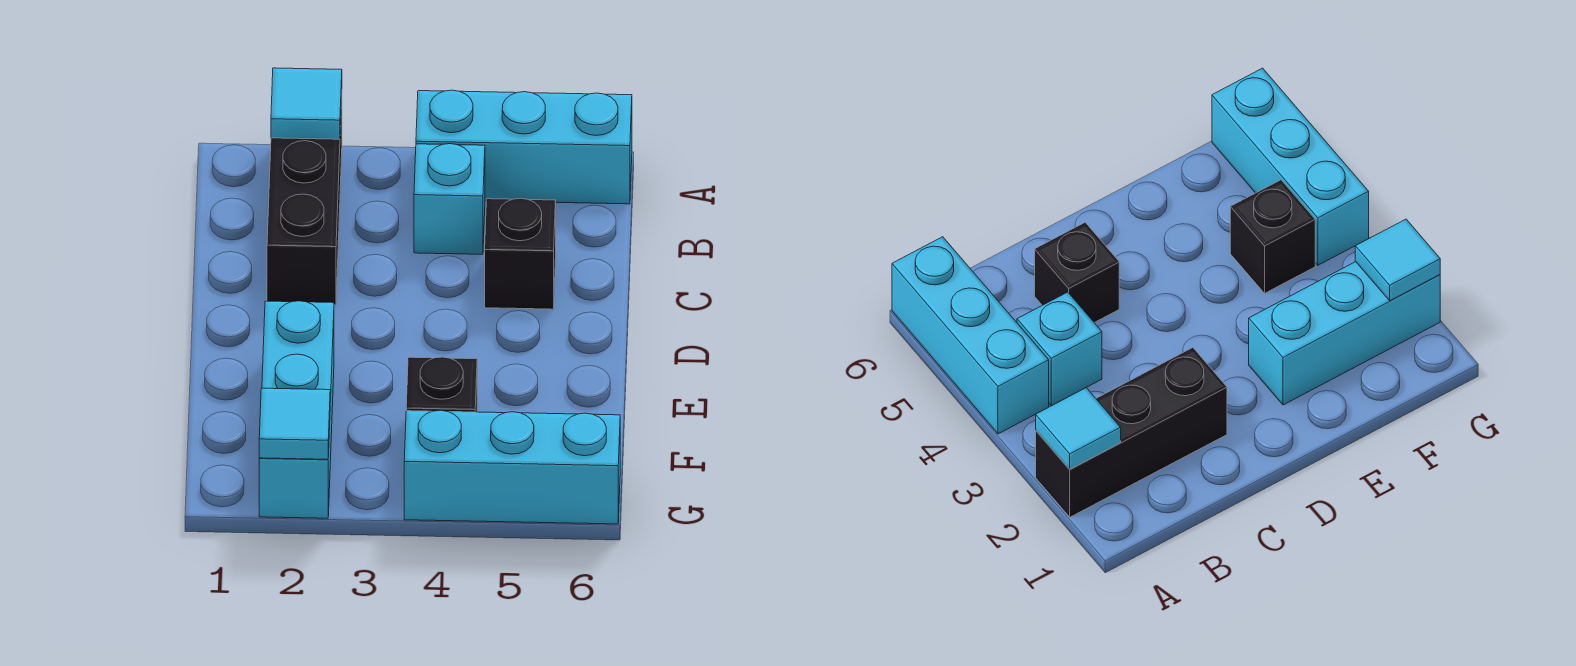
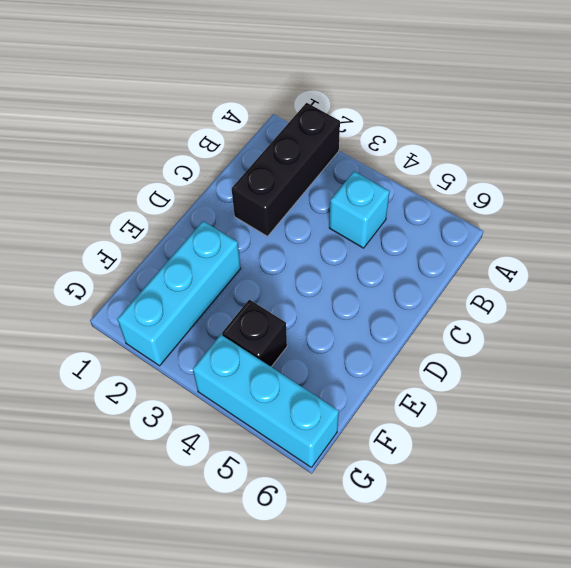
none -> cyan 1x3 brick [416,90,632,204]
none -> black 1x1 brick [485,198,556,309]

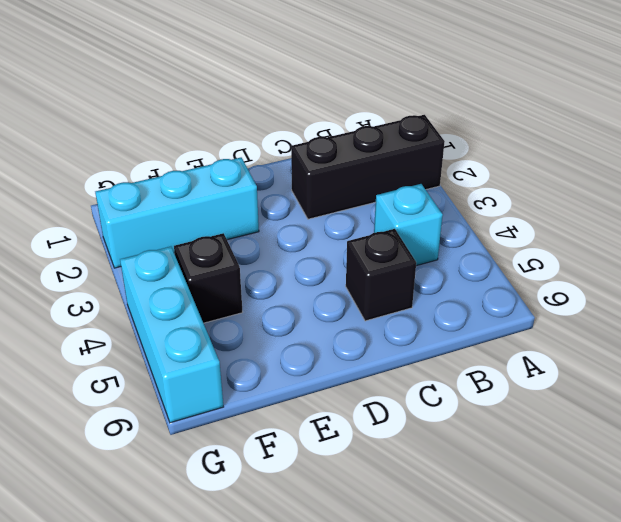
none -> cyan 1x3 brick [416,90,632,204]
none -> cyan 1x1 tile [271,68,342,139]

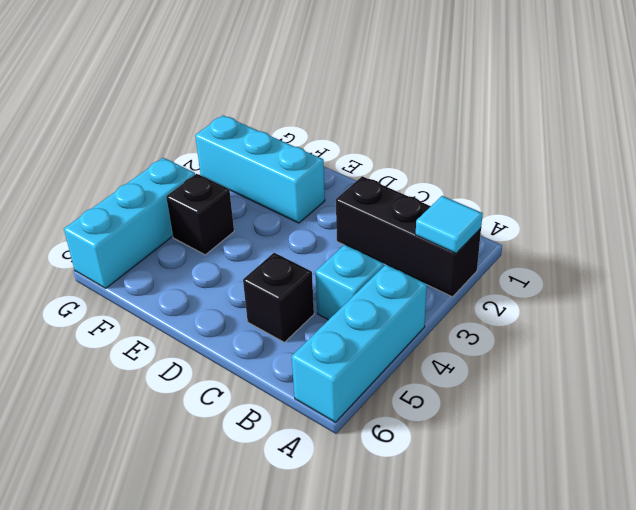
none -> cyan 1x1 tile [259,388,330,459]

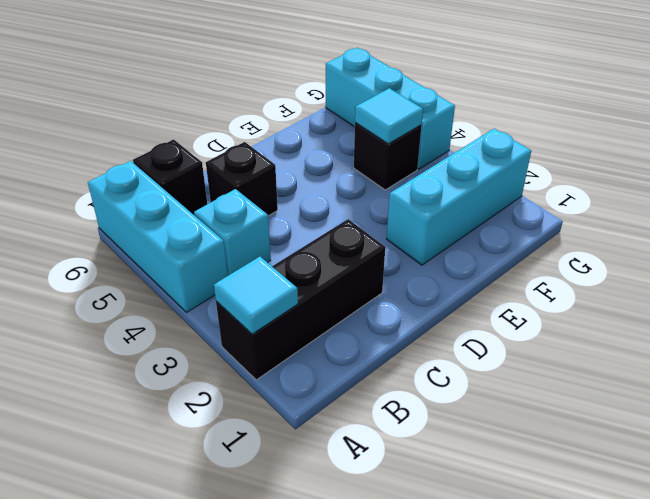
black 1x1 brick [133,139,207,215] -> none
cyan 1x1 tile [355,88,423,144] -> cyan 1x1 tile moved to [259,388,330,459]

